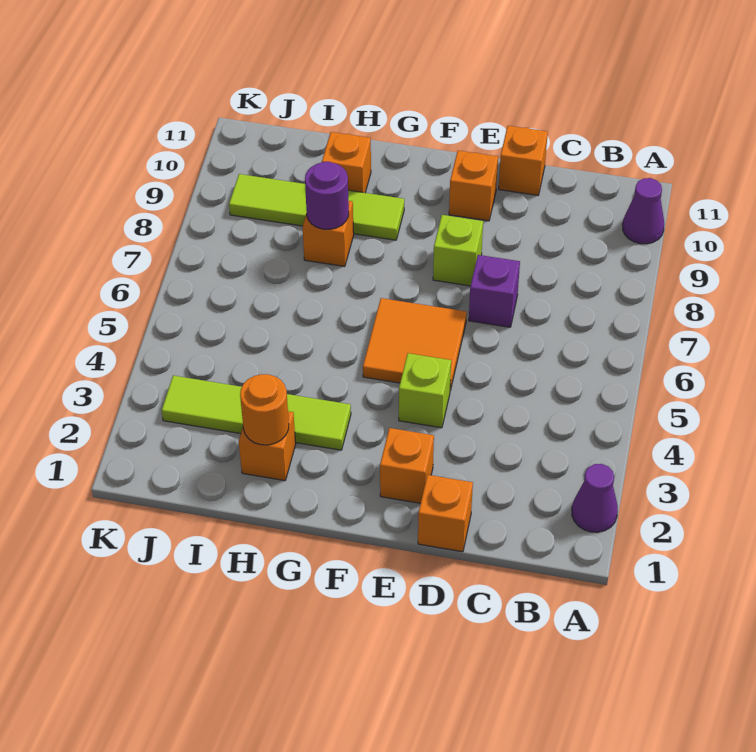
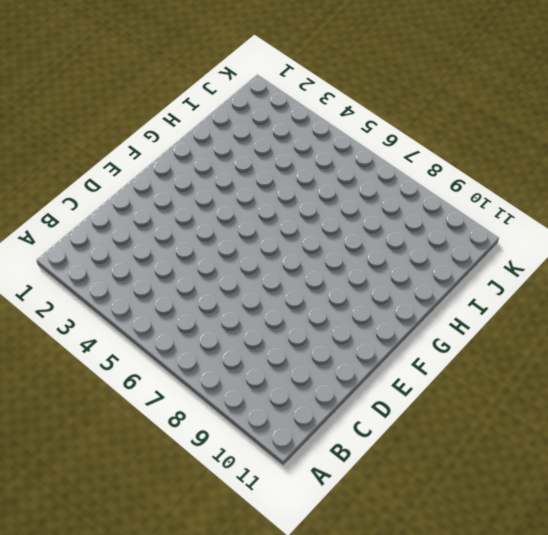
none -> purple 1x1 cone [572,464,618,532]
none -> purple 1x1 cone [623,178,664,244]
none -> orange 1x1 brick [418,475,473,552]

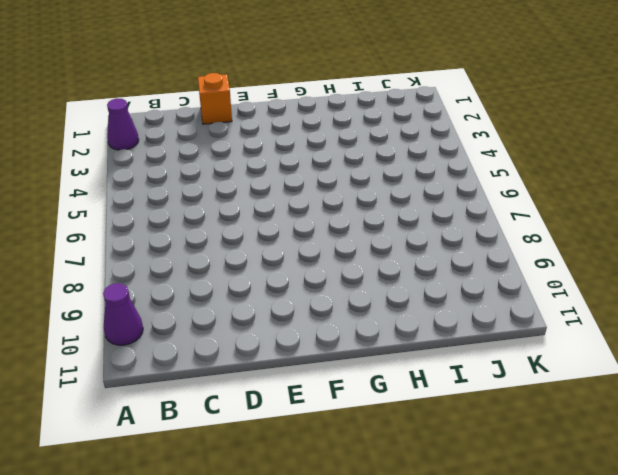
none -> purple 1x1 brick [469,255,520,327]
none -> orange 1x1 brick [499,126,548,195]
none -> orange 1x1 brick [380,428,434,503]

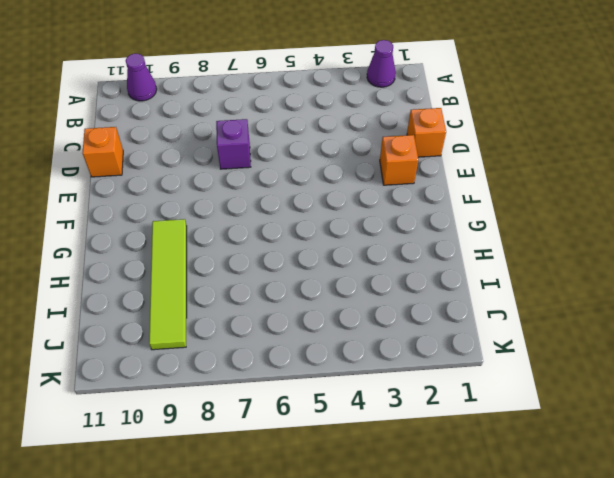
none -> lime 1x1 brick [399,353,451,428]
none -> orange 2x2 tile [363,298,467,390]
none -> lime 1x1 brick [433,215,483,286]

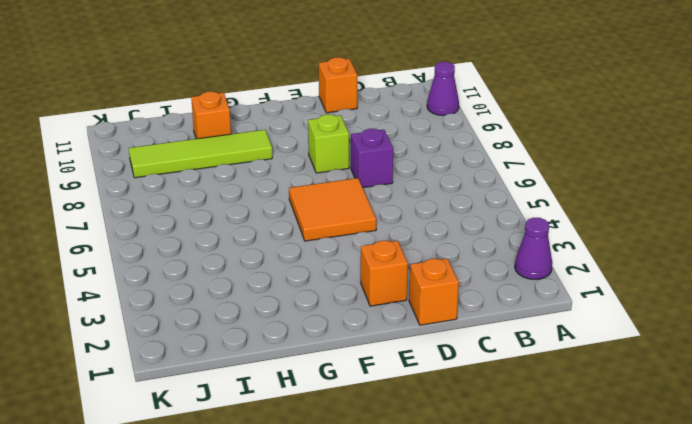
none -> lime 1x1 brick [399,353,451,428]
none -> orange 1x1 brick [449,151,498,221]
none -> lime 1x4 tile [162,376,351,450]

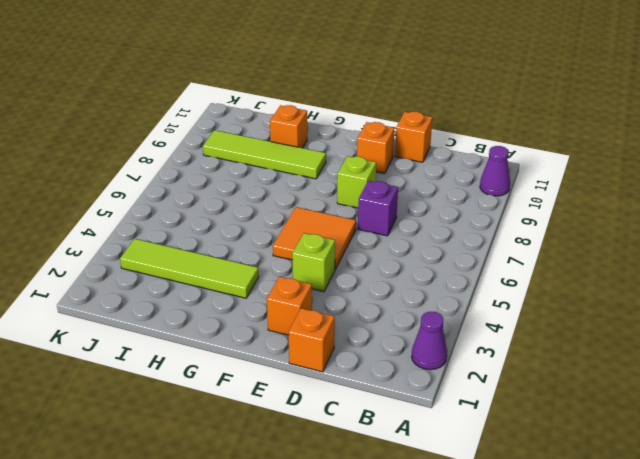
none -> orange 1x1 brick [239,411,296,481]
none -> orange 1x1 brick [303,201,354,267]
none -> orange 1x1 round brick [240,374,289,445]

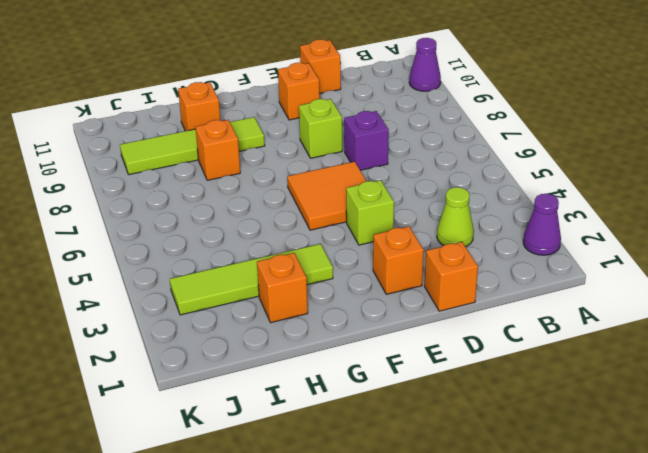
lime 1x1 cone [437,187,474,247] -> none
none -> orange 1x1 round brick [240,374,289,445]
none -> purple 1x1 round brick [305,162,349,229]

